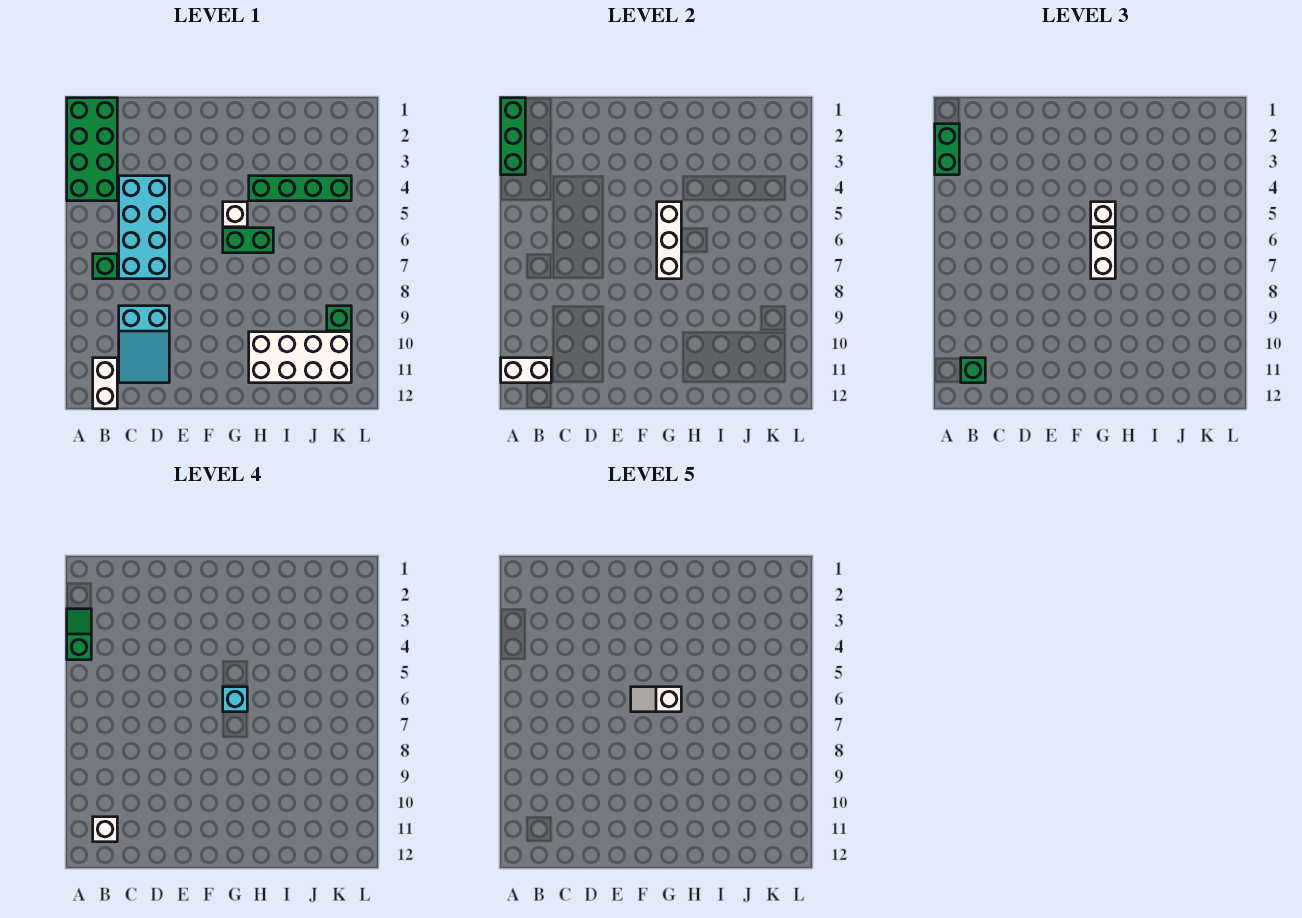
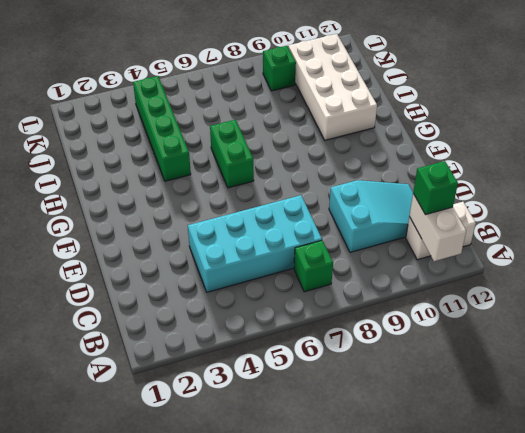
none -> green 2x4 brick [67,98,117,201]
none -> white 1x1 brick [223,202,247,227]
none -> green 1x3 brick [501,98,525,175]

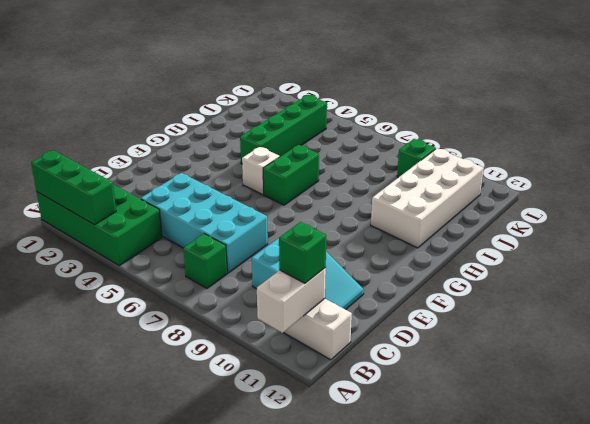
none -> white 1x3 brick [657,202,681,279]
none -> green 1x2 brick [935,124,959,175]
none -> white 1x1 brick [1091,202,1115,227]

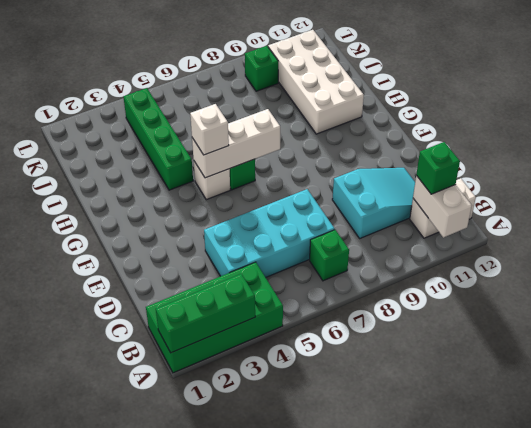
none -> green 1x2 brick [935,124,959,175]
none -> white 1x2 brick [1091,228,1115,279]
none -> green 1x2 slope [67,609,91,660]

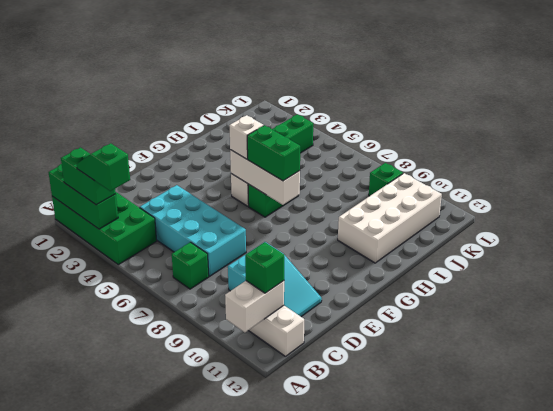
green 1x2 brick [247,125,300,181] -> white 1x2 brick [1091,228,1115,279]
none -> white 1x1 brick [93,817,117,842]
none -> cyan 1x1 brick [223,687,247,712]
none -> white 1x2 slope [631,687,681,712]

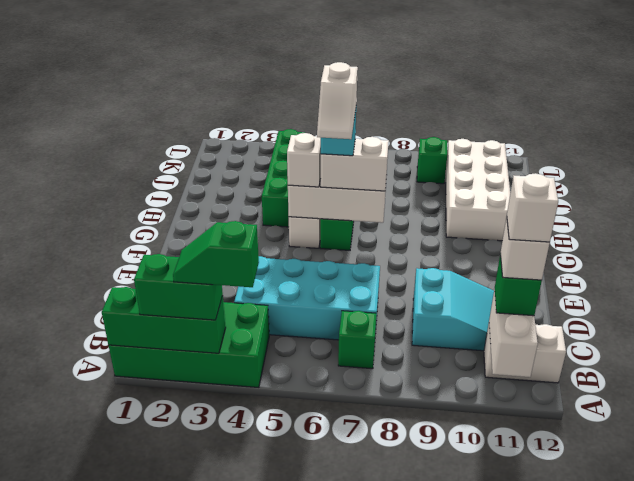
white 1x1 brick [507,173,558,242] -> none

